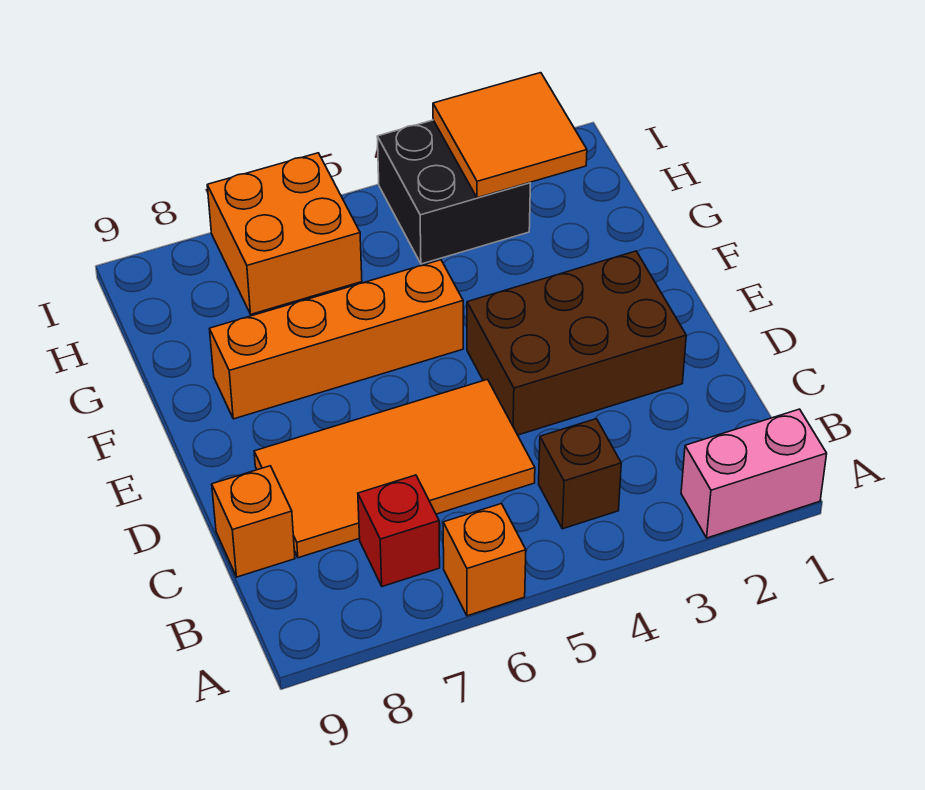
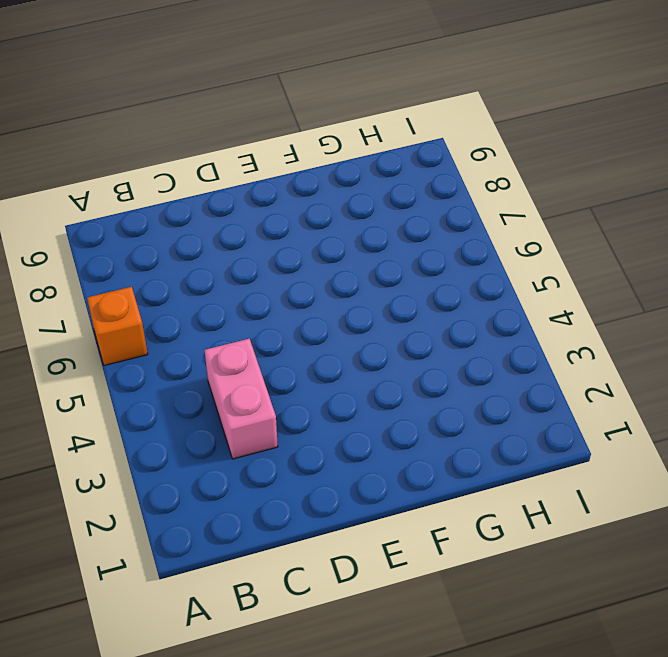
pink 1x2 brick [204,339,278,459] -> pink 1x2 brick moved to [681,409,827,538]
none -> brown 1x1 brick [539,419,621,529]
none -> red 1x1 brick [358,475,440,587]

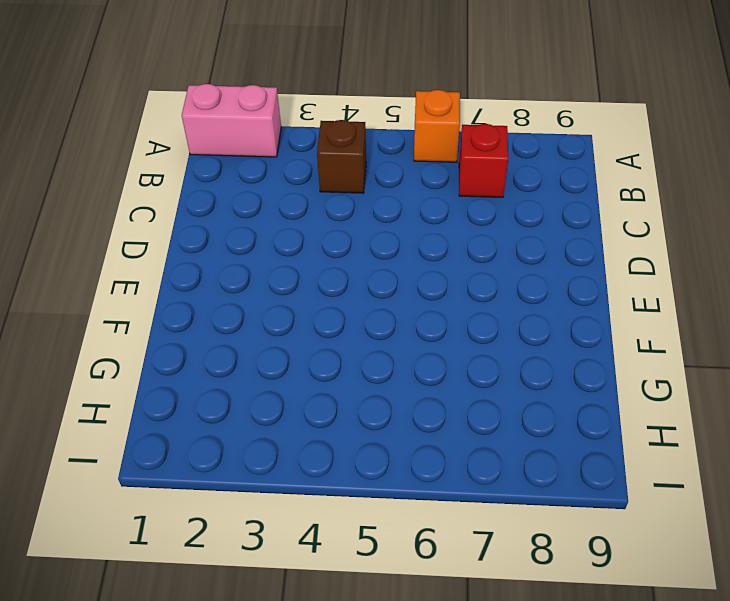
none -> orange 2x4 tile [254,379,535,558]
none -> orange 1x1 brick [212,466,295,577]

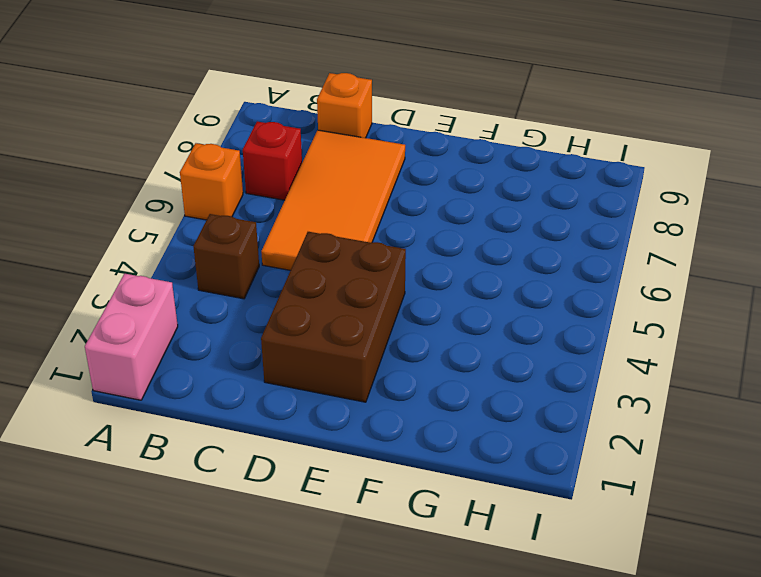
none -> orange 1x4 brick [210,260,463,419]
none -> black 2x2 brick [377,120,530,264]

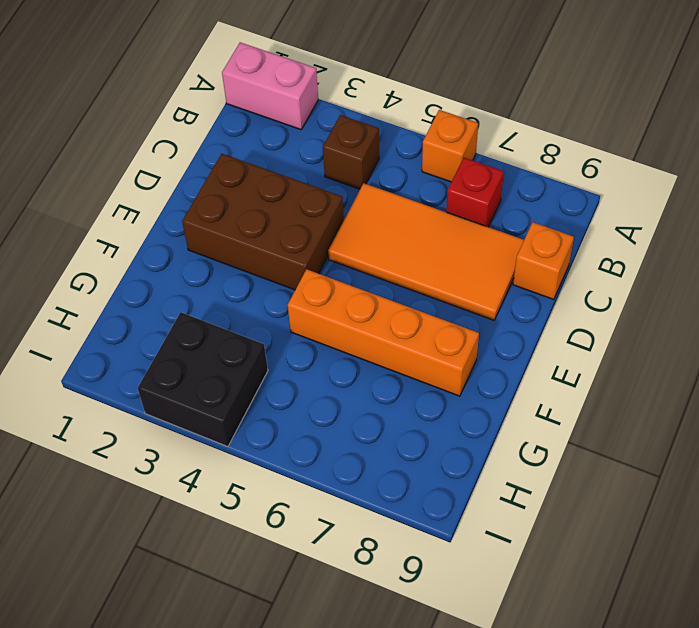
none -> orange 2x2 brick [207,153,362,314]
none -> orange 2x2 tile [433,73,587,198]

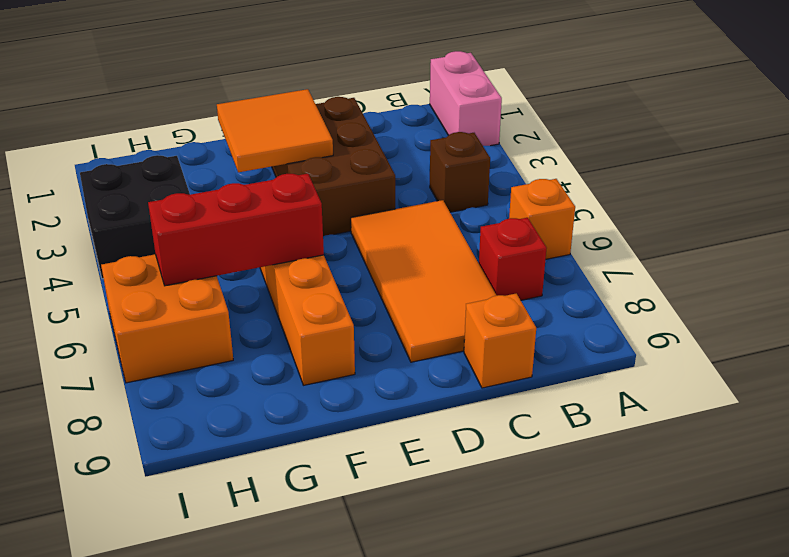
orange 2x2 tile [217,89,333,172] -> orange 2x2 tile moved to [433,73,587,198]
red 1x3 brick [148,173,324,286] -> none

